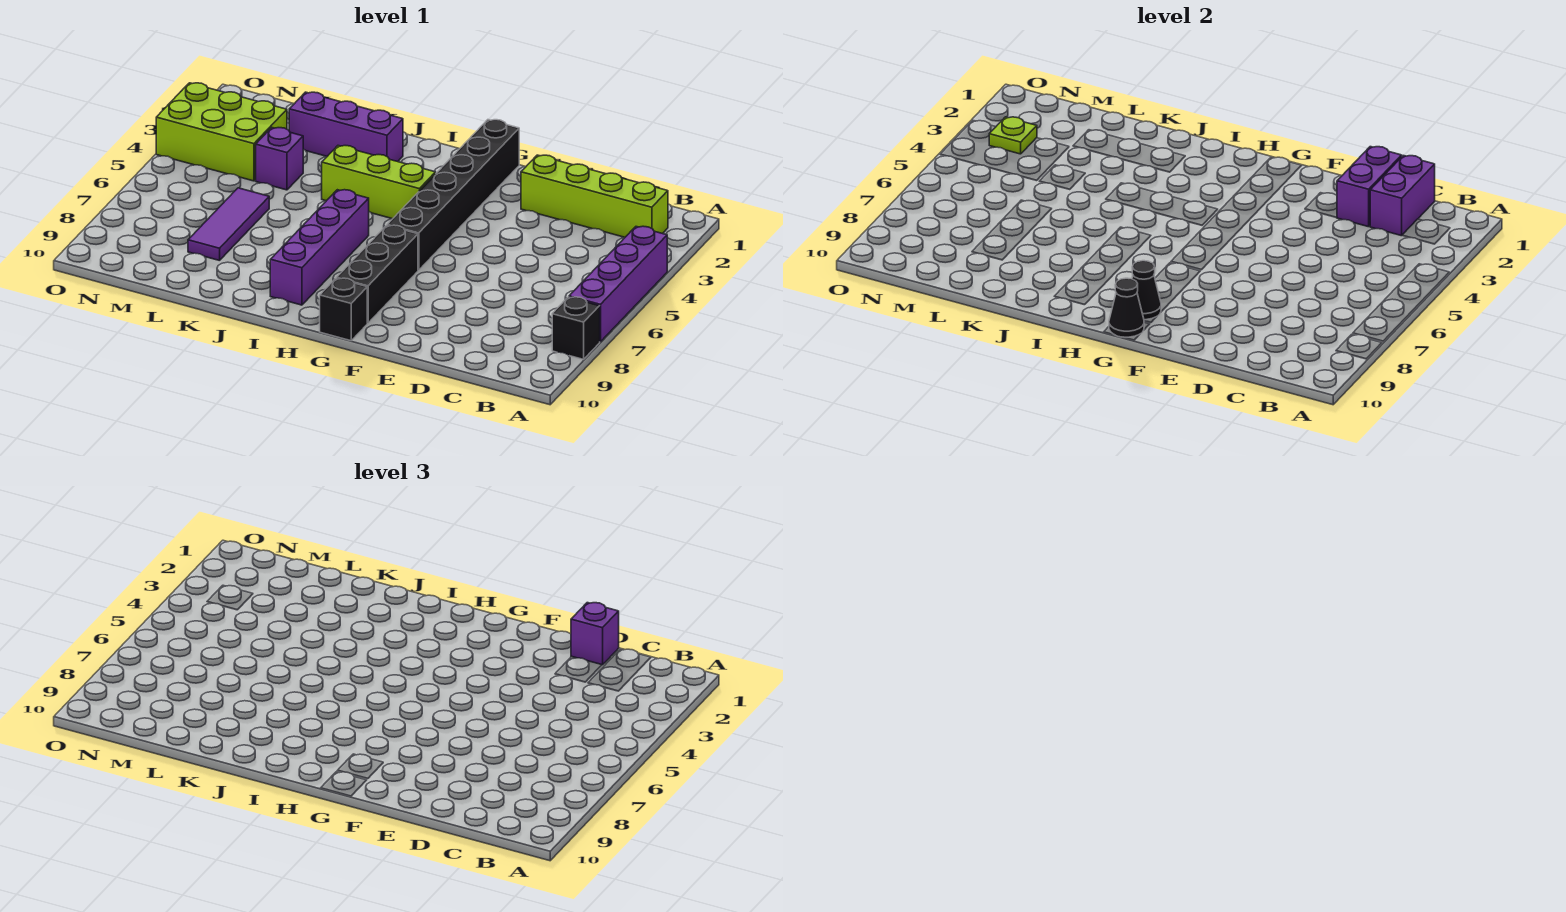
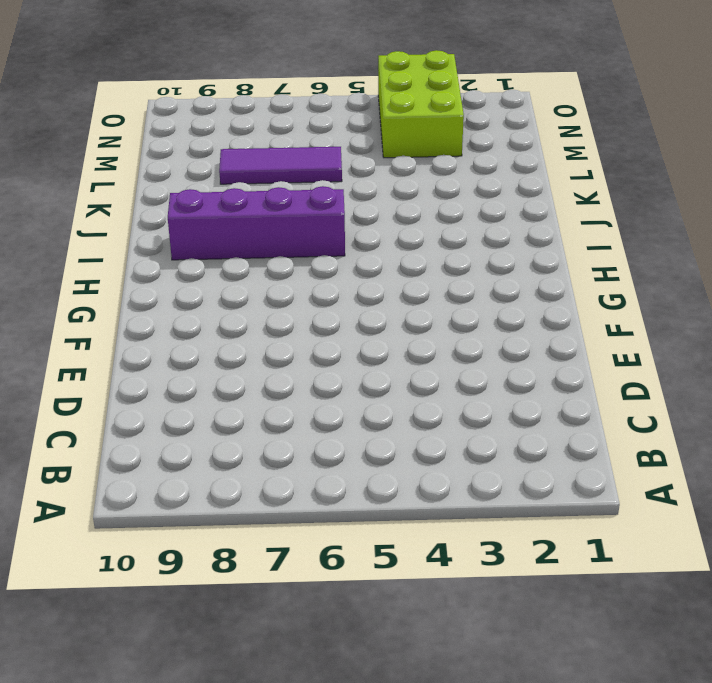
none -> purple 1x4 brick [569,226,667,342]
none -> black 1x1 brick [552,297,600,359]
none -> lime 1x4 brick [521,155,668,237]

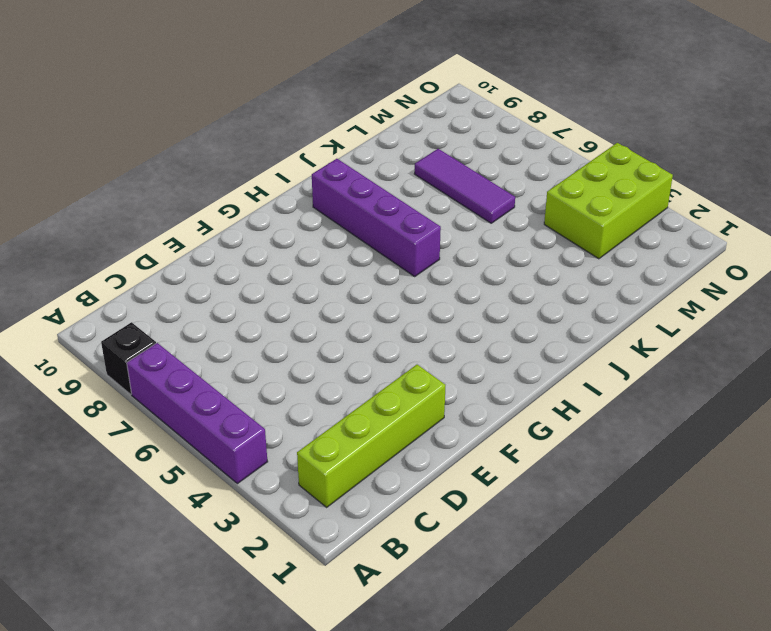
none -> black 1x6 brick [387,120,519,270]
none -> black 1x3 brick [337,225,418,323]
none -> black 1x1 brick [320,278,367,341]

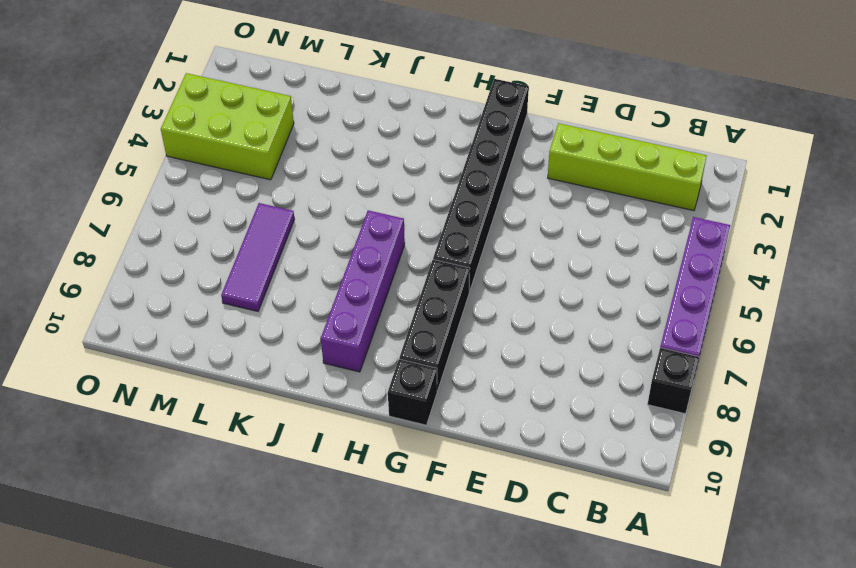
none -> lime 1x3 brick [322,146,436,219]
none -> purple 1x3 brick [289,92,403,162]
none -> purple 1x1 brick [256,128,303,190]

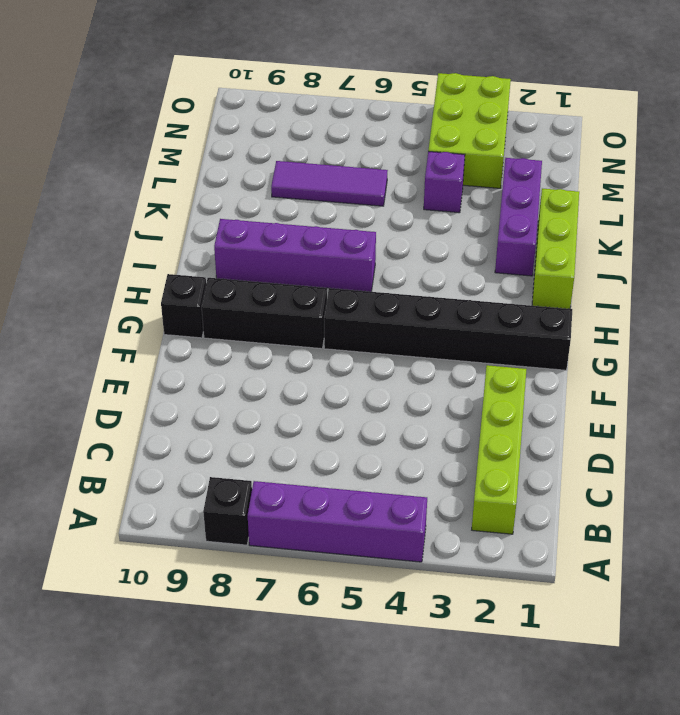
lime 1x3 brick [532,189,579,309] -> lime 1x3 brick moved to [322,146,436,219]
none -> purple 1x2 brick [1370,156,1435,236]
none -> purple 1x2 brick [1337,147,1402,227]
none -> black 1x1 cone [1132,261,1161,320]

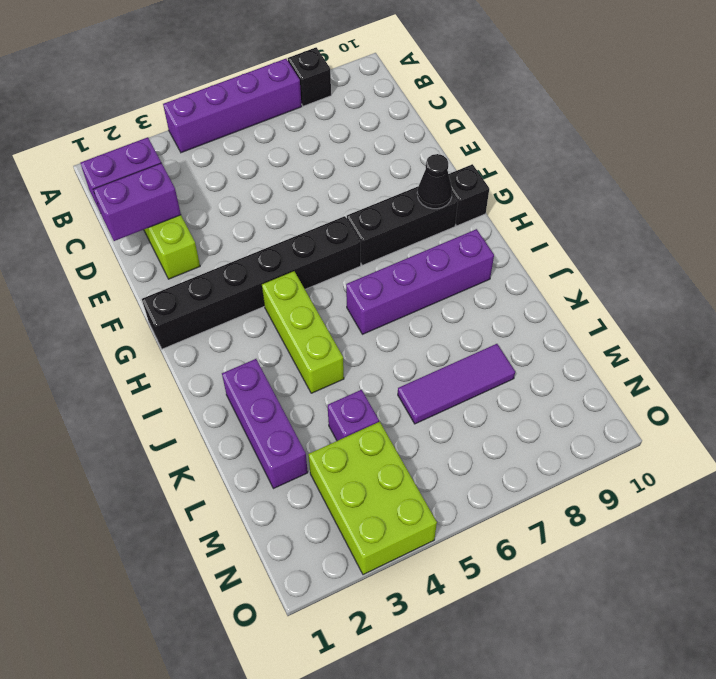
none -> black 1x1 cone [1109,278,1144,337]
none -> lime 1x1 plate [989,117,1037,154]
none -> purple 1x1 brick [571,603,619,665]

